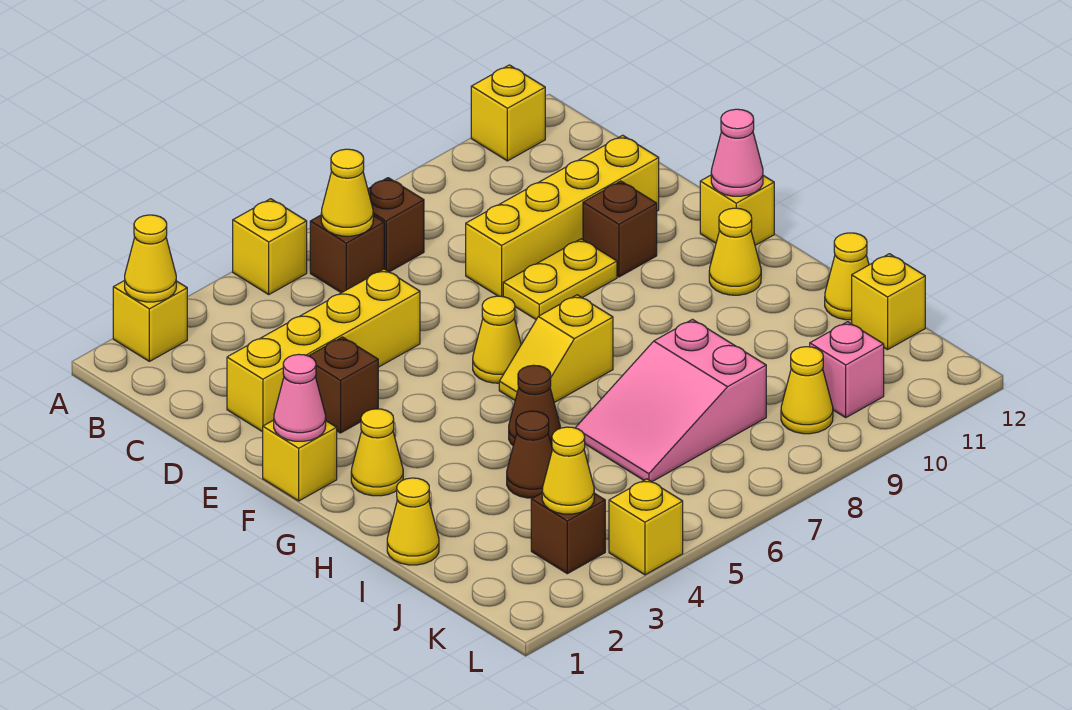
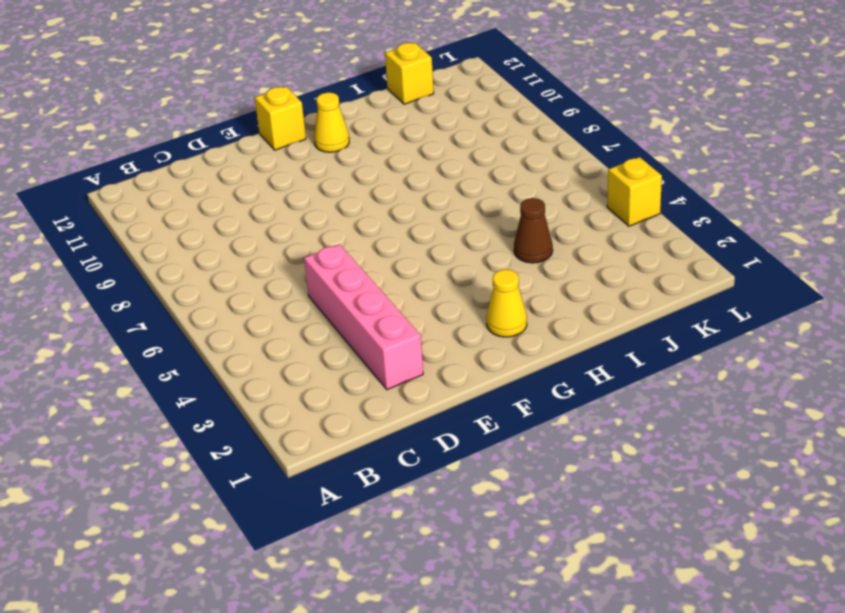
pink 1x4 brick [304,244,423,390] -> yellow 1x4 brick [227,269,420,432]
none -> yellow 1x1 brick [113,281,187,361]
none -> yellow 1x1 brick [233,199,307,294]
none -> yellow 1x1 brick [471,65,545,161]
none -> brown 1x1 brick [310,215,384,293]

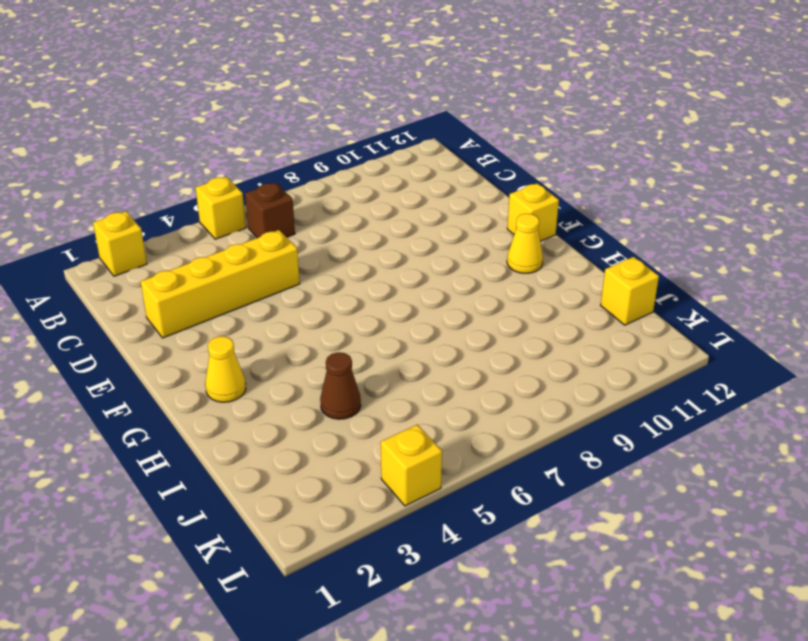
none -> yellow 1x1 brick [471,65,545,161]
none -> brown 1x1 brick [368,178,424,272]
none -> yellow 1x4 brick [466,135,659,297]
none -> brown 1x1 brick [309,337,378,433]

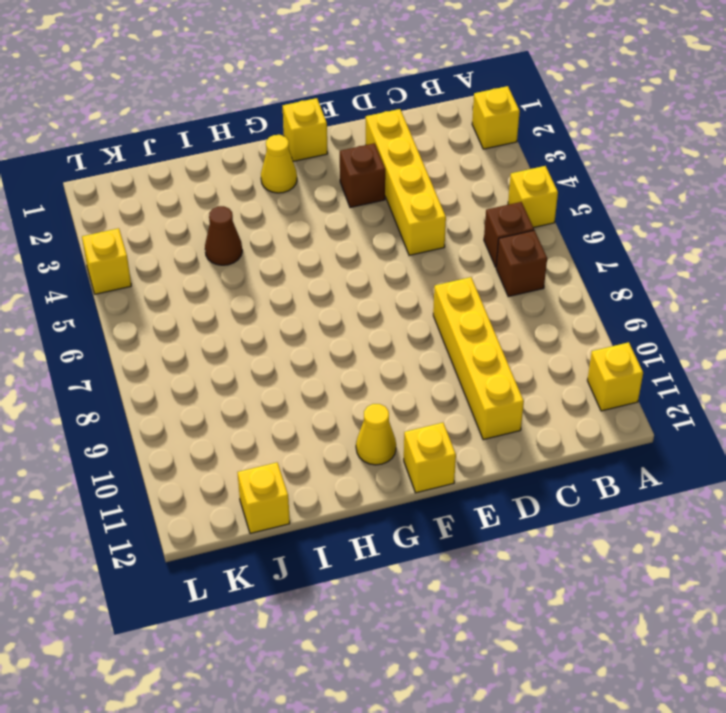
none -> yellow 1x2 plate [503,239,617,319]
none -> brown 1x1 brick [583,181,657,277]
none -> yellow 1x1 cone [473,296,521,383]
none -> yellow 1x2 slope [499,295,613,403]

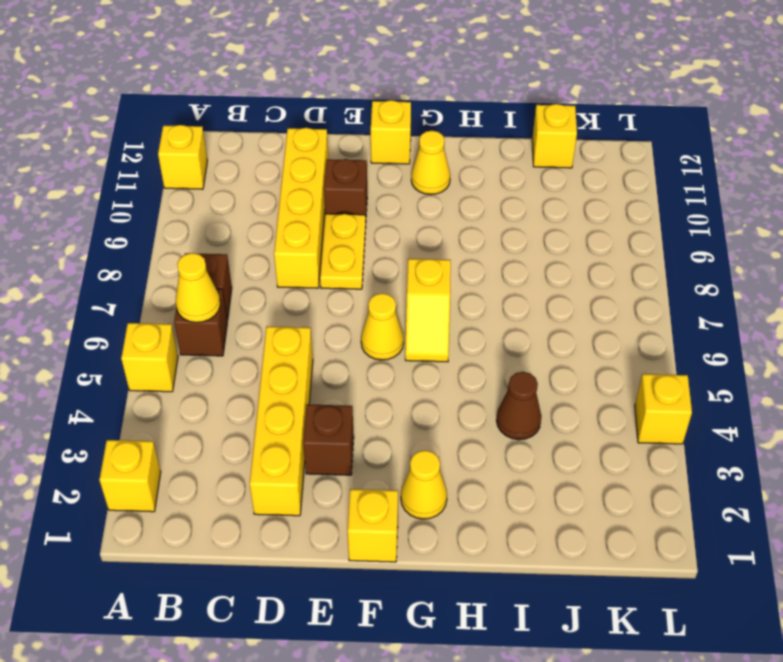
none -> brown 1x1 cone [509,365,560,446]
none -> yellow 1x1 cone [387,478,439,565]
none -> pink 2x3 slope [576,319,766,482]
none -> yellow 1x1 cone [825,233,869,320]

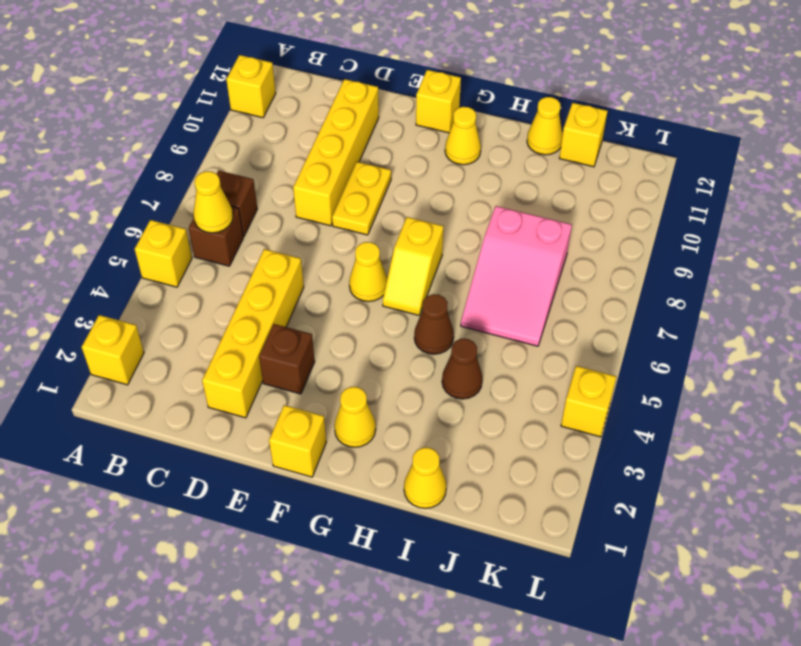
none -> brown 1x1 brick [583,181,657,277]
none -> brown 1x1 brick [531,493,605,574]
none -> yellow 1x1 cone [781,347,833,434]
none -> pink 1x1 brick [810,322,884,417]

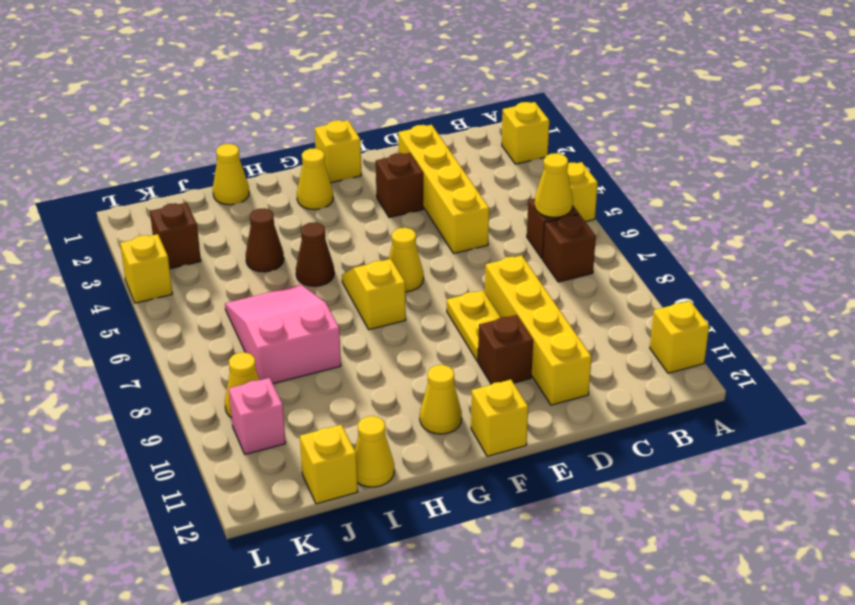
none -> yellow 1x1 cone [125,215,176,302]
none -> pink 1x1 cone [274,354,326,441]
none -> pink 1x1 cone [711,109,763,196]
none -> yellow 1x1 cone [542,427,594,514]

